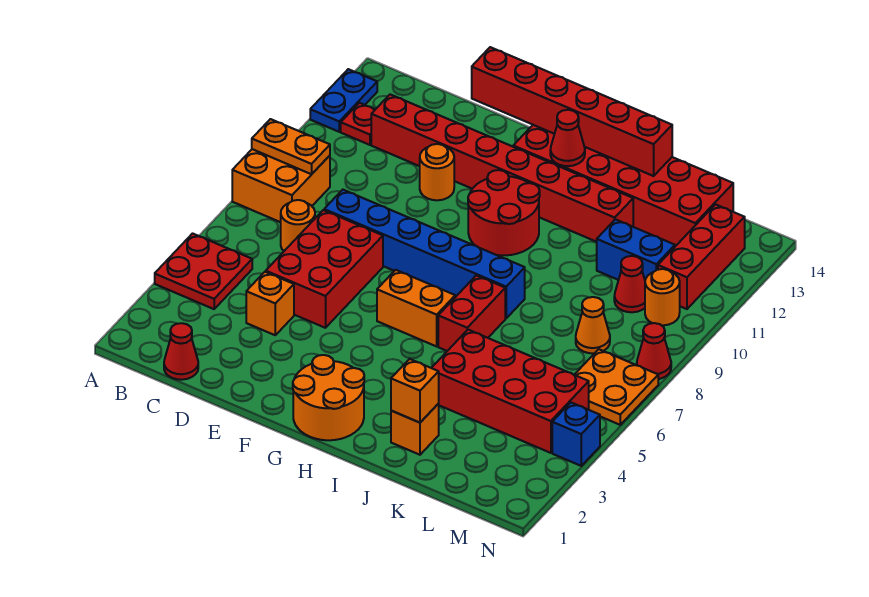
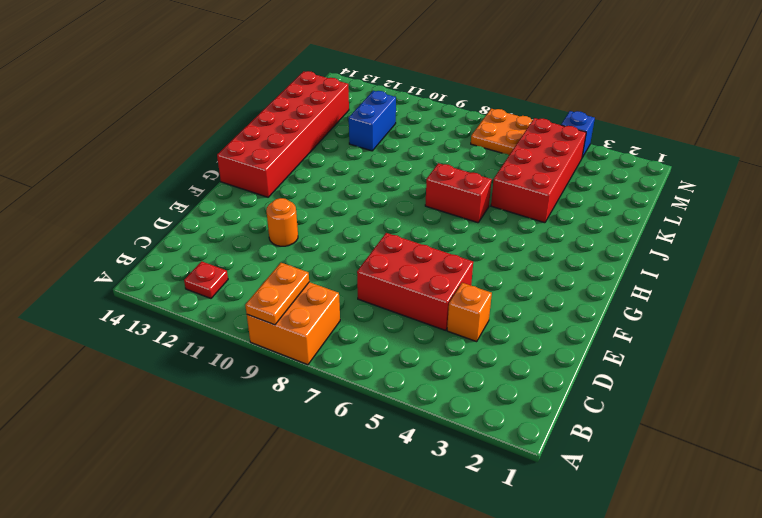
none -> red 2x2 plate [155,234,252,309]
none -> blue 1x2 plate [310,69,377,132]
none -> red 1x1 cone [164,323,198,380]
none -> orange 1x1 round brick [281,200,315,251]

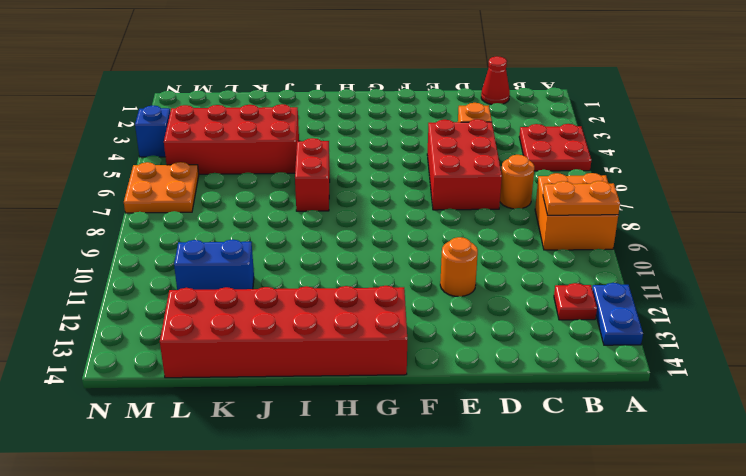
none -> red 1x8 brick [371,94,633,242]
none -> blue 1x6 brick [324,190,525,318]
none -> orange 2x2 round brick [293,355,364,440]
none -> orange 1x2 brick [377,270,455,346]

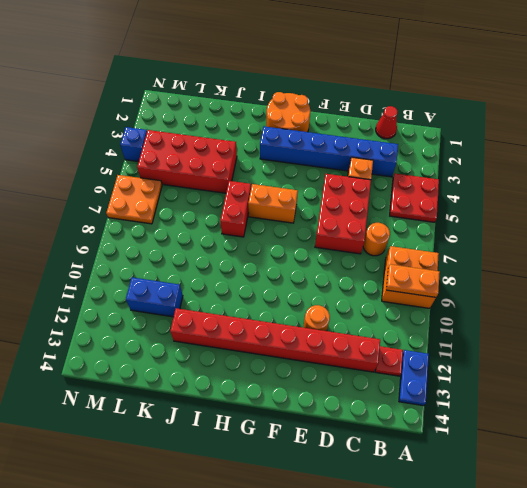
blue 1x6 brick [260,126,398,177] -> blue 1x6 brick moved to [324,190,525,318]
none -> red 2x2 round brick [468,170,540,255]
none -> red 2x6 brick [513,125,733,246]
none -> orange 1x1 brick [391,404,439,455]
none -> orange 1x1 cone [576,297,610,353]

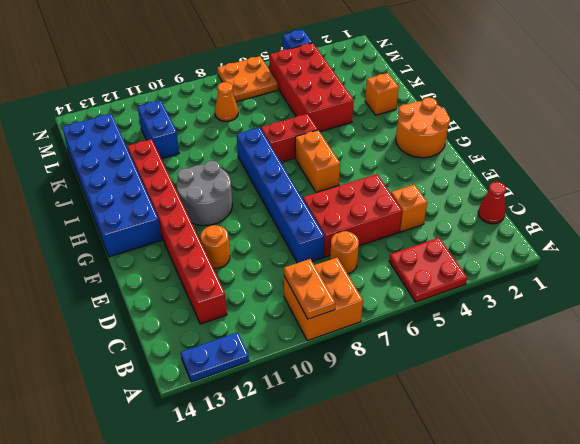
grey 2x2 round brick [177,161,232,226] -> red 2x2 round brick [468,170,540,255]
blue 2x6 brick [62,114,162,257] -> red 2x6 brick [513,125,733,246]
none -> red 1x1 plate [341,103,375,145]
none -> red 1x1 cone [614,256,645,312]
none -> orange 1x1 round brick [645,269,680,325]
none -> red 1x3 brick [658,205,745,309]

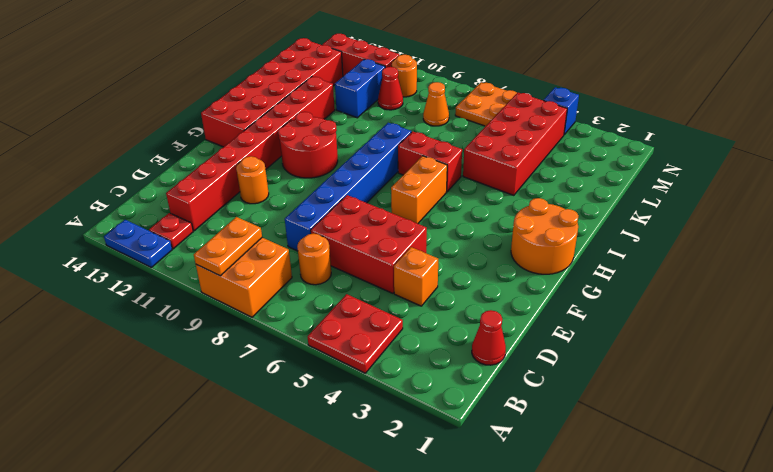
none -> orange 1x1 brick [391,404,439,455]
none -> red 1x1 cone [637,323,671,379]
none -> red 1x6 brick [472,47,672,176]
none -> red 1x1 cone [550,110,585,166]

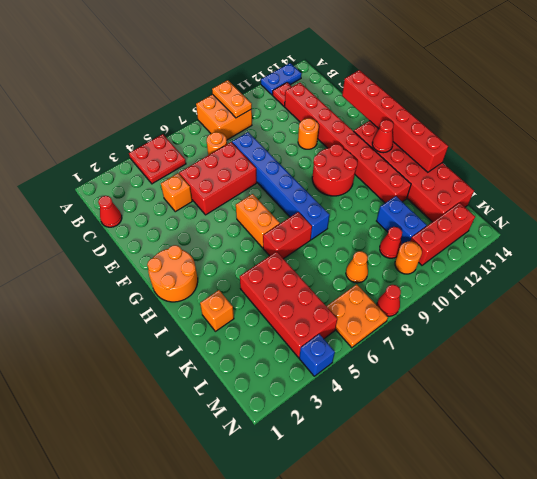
none -> orange 1x1 brick [391,359,439,423]

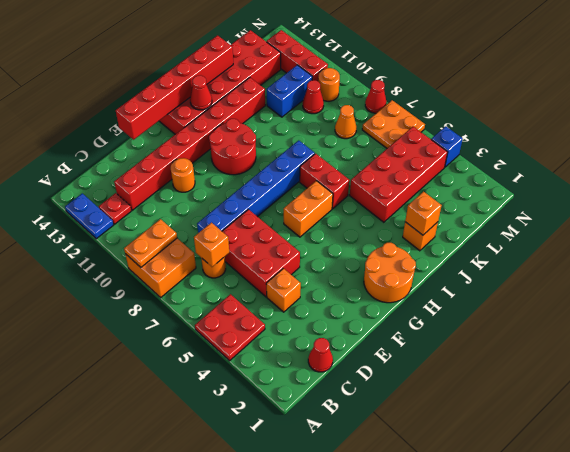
orange 1x1 brick [194,223,229,267] -> none

